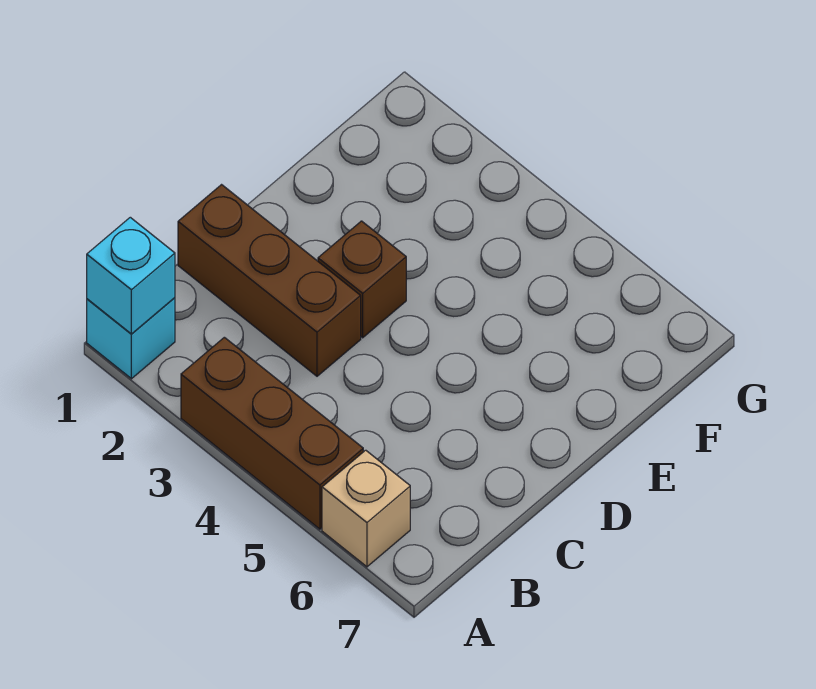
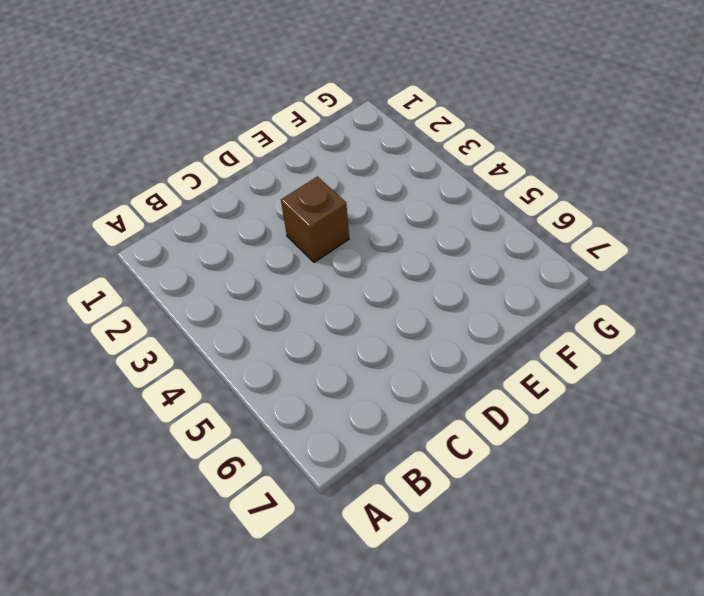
none -> cyan 1x1 brick [87,298,175,379]
none -> brown 1x3 brick [181,337,363,529]

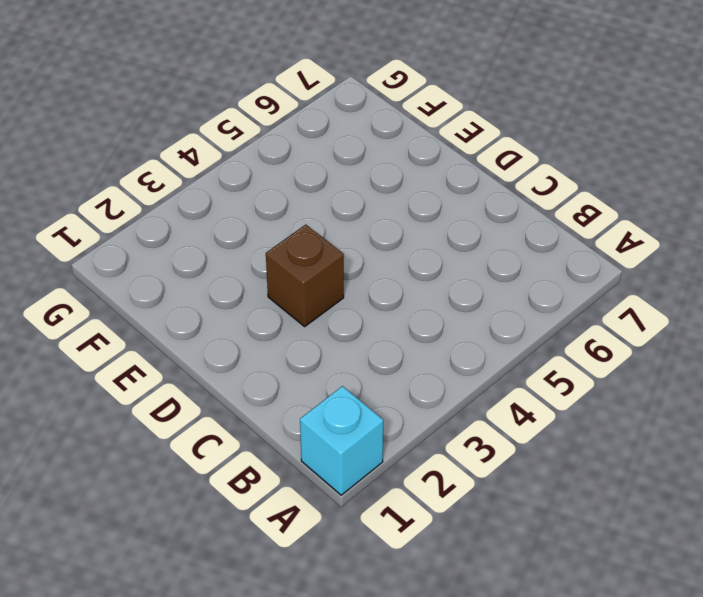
none -> brown 1x3 brick [181,337,363,529]
none -> tan 1x1 brick [322,450,410,567]

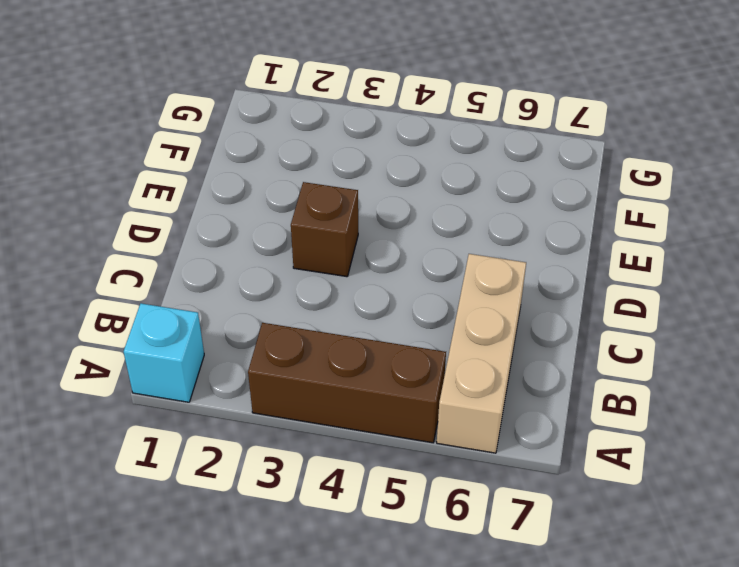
tan 1x3 brick [437,254,526,453] -> tan 1x1 brick [322,450,410,567]
none -> brown 1x3 brick [178,185,361,376]
none -> cyan 1x1 brick [87,217,175,334]

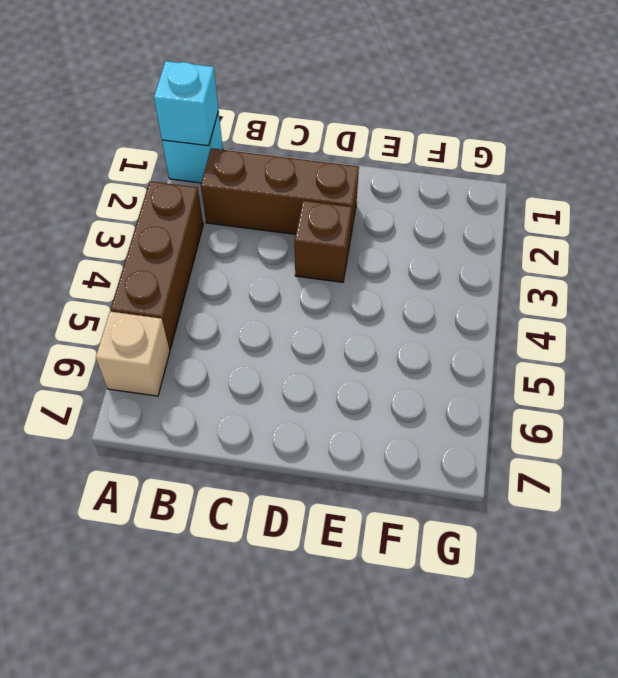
brown 1x3 brick [201,148,359,239] -> brown 1x3 brick turned to [178,185,361,376]

